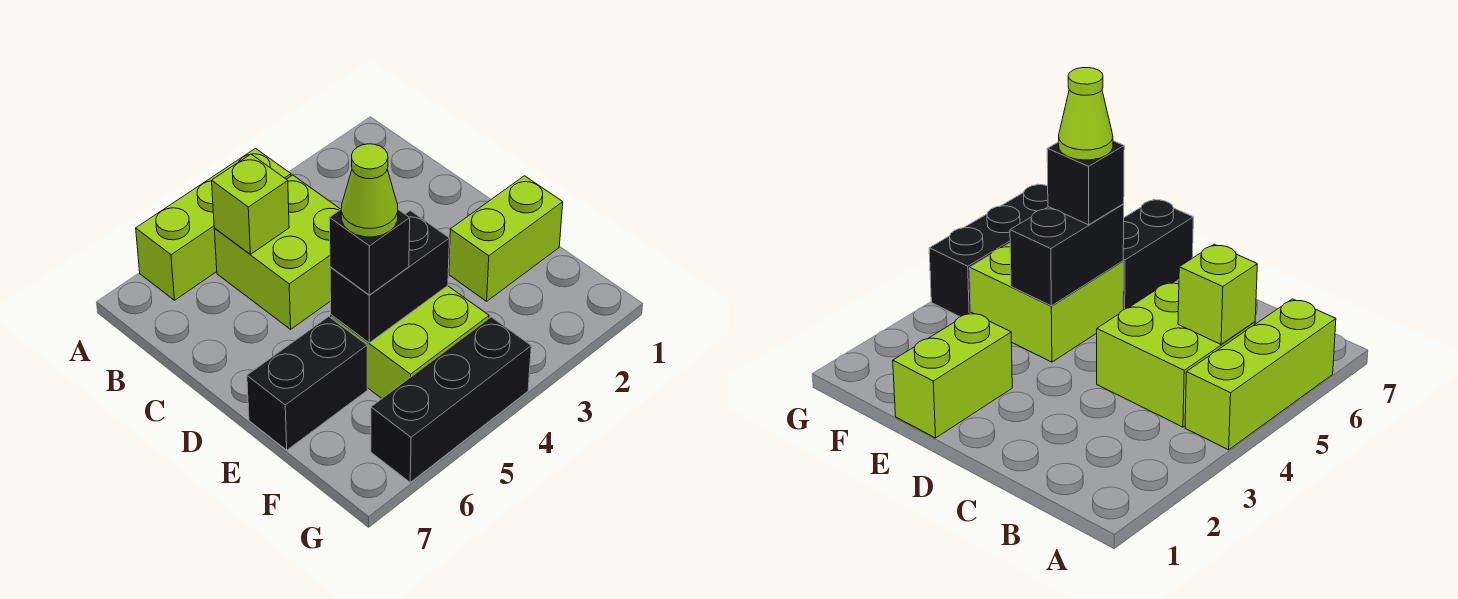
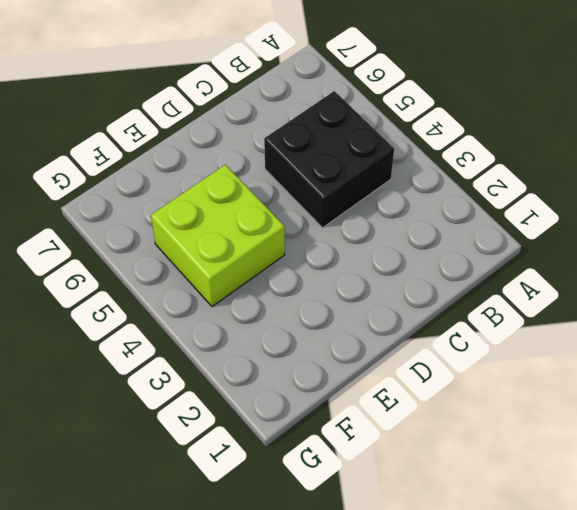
black 2x2 brick [264,91,394,228] -> lime 2x2 brick [214,175,341,329]
none -> lime 1x3 brick [136,149,291,300]
none -> lime 1x2 brick [449,176,563,301]

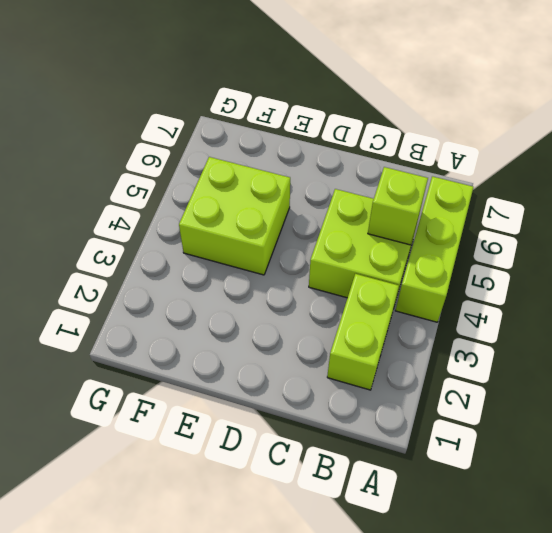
lime 1x2 brick [327,274,399,390] -> lime 1x2 brick moved to [449,176,563,301]
none -> black 1x2 brick [247,317,367,450]
none -> black 1x3 brick [371,317,531,482]

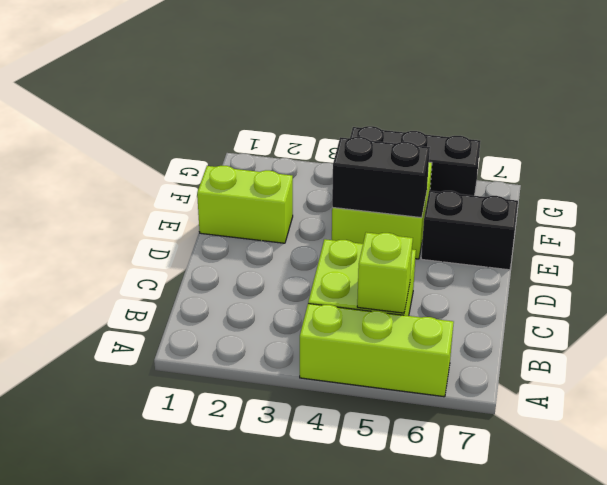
none -> black 1x1 brick [329,210,410,295]
none -> lime 1x1 cone [341,144,398,237]

